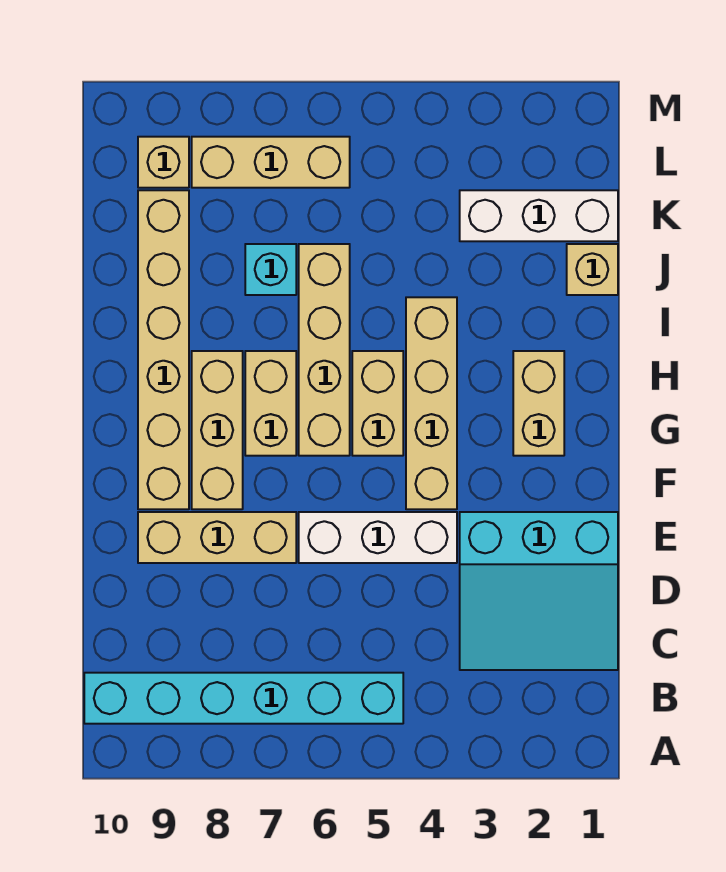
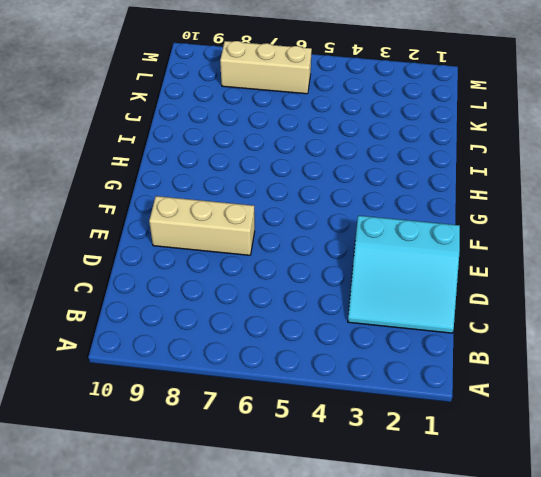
none -> cyan 1x6 brick [84,673,403,724]
none -> white 1x3 brick [299,512,457,563]
none -> tan 1x4 brick [406,297,457,509]

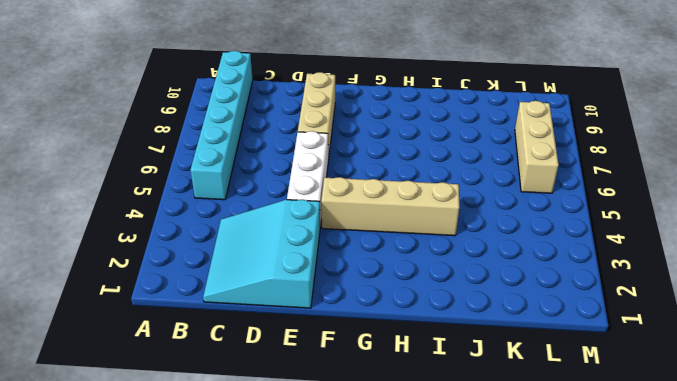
none -> tan 1x3 brick [192,351,243,509]
none -> tan 1x6 brick [138,190,189,509]
none -> tan 1x2 brick [513,351,564,456]

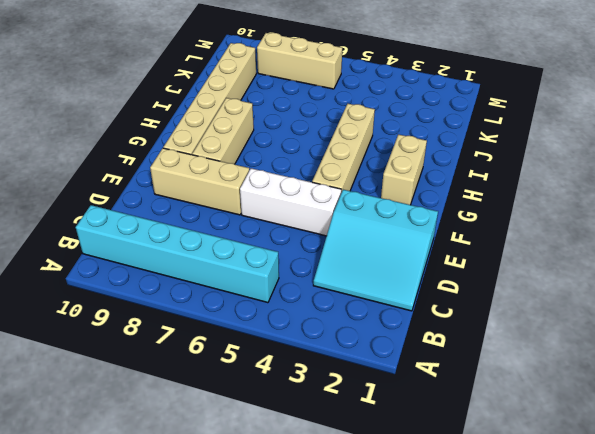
none -> tan 1x2 brick [352,351,403,456]
none -> tan 1x4 brick [299,244,350,456]
none -> tan 1x2 brick [245,351,296,456]

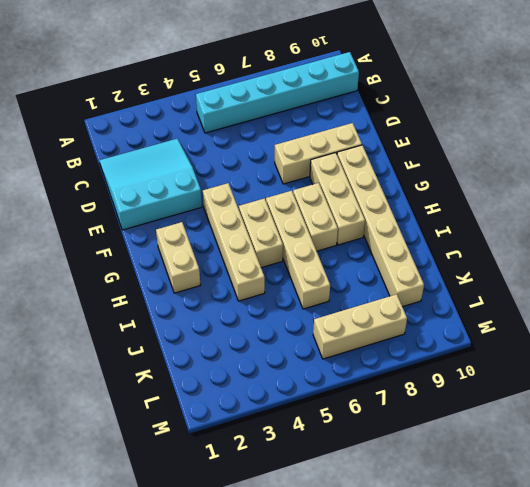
none -> white 1x3 brick [299,512,457,563]
none -> tan 1x1 brick [567,244,618,295]
none -> cyan 1x1 brick [245,244,296,295]

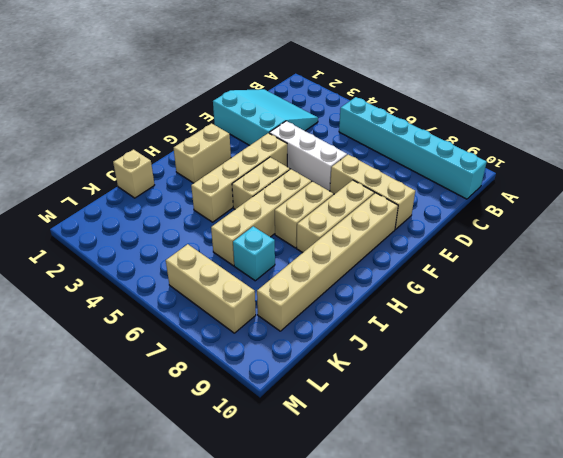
none -> white 1x3 brick [460,190,618,241]
none -> tan 1x1 brick [138,137,189,188]

